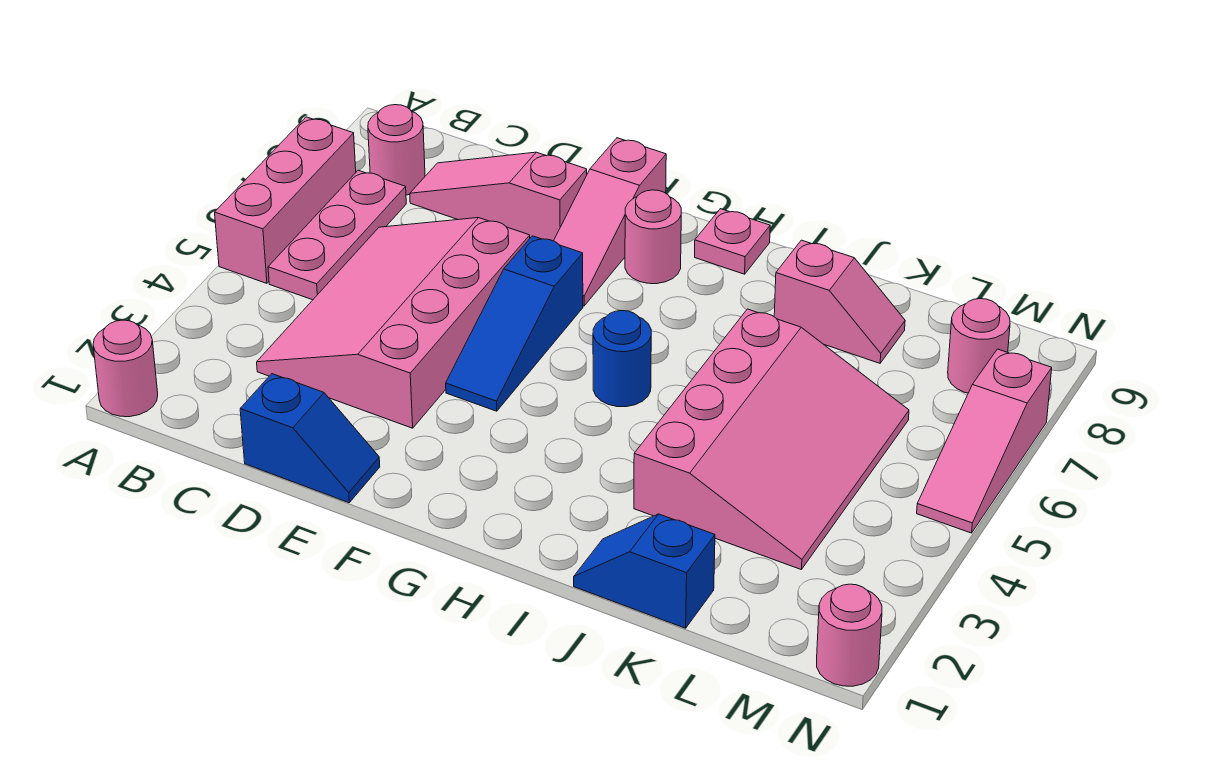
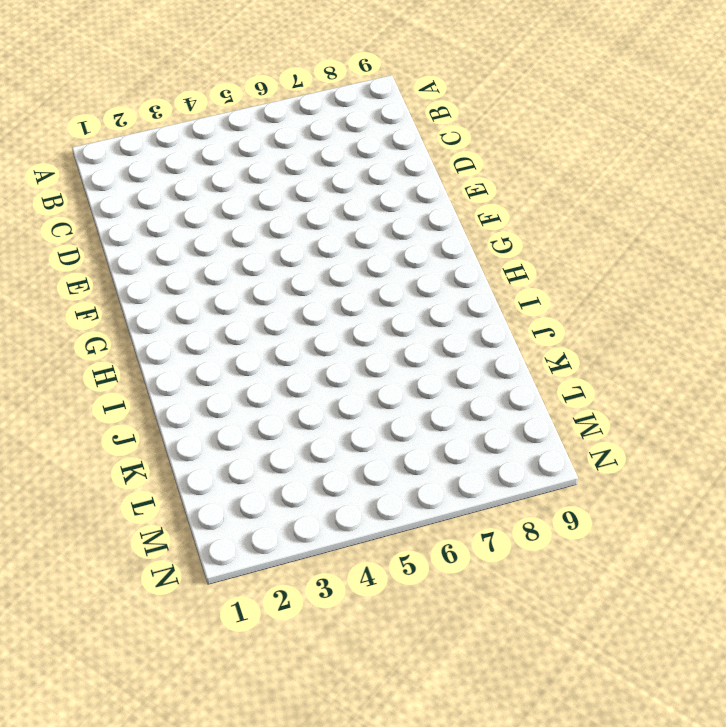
none -> pink 1x1 round brick [93,320,158,417]
none -> pink 1x3 brick [215,117,356,283]
none -> pink 1x3 plate [268,170,406,300]

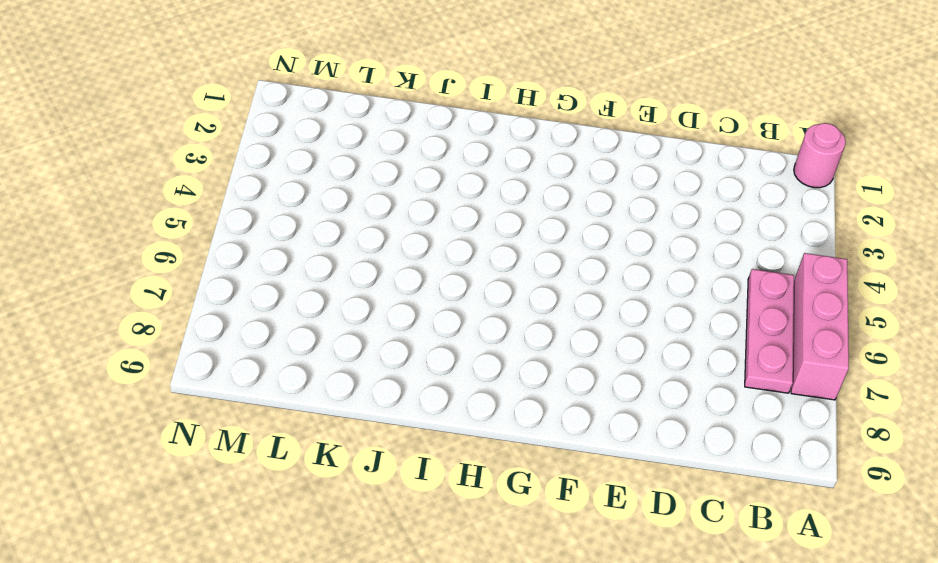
none -> pink 1x1 round brick [368,105,425,195]
none -> pink 3x4 slope [257,218,530,428]
none -> pink 1x3 slope [410,152,587,241]

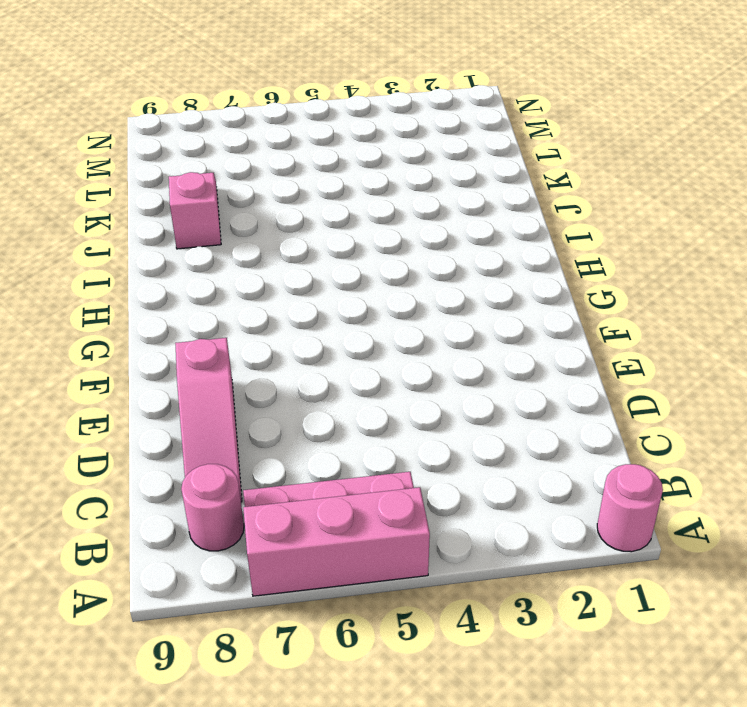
none -> pink 3x4 slope [257,218,530,428]
none -> blue 1x2 slope [240,374,380,503]
none -> blue 1x3 slope [446,236,583,411]

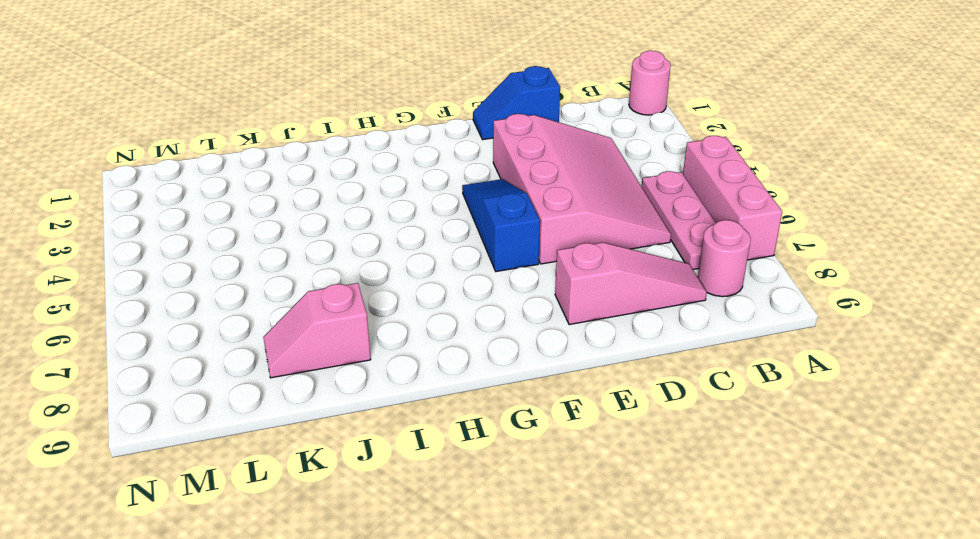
none -> pink 1x3 slope [554,138,666,306]
none -> pink 1x1 round brick [625,190,681,284]
none -> blue 1x1 round brick [593,310,651,407]

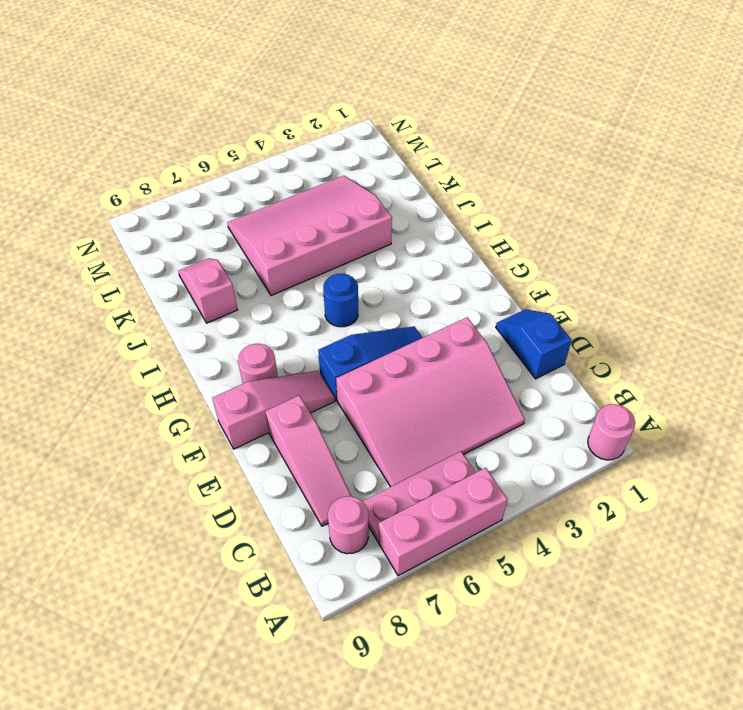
none -> pink 1x1 plate [695,209,770,274]
none -> blue 1x2 slope [574,514,715,628]
none -> pink 1x1 round brick [948,299,1010,393]

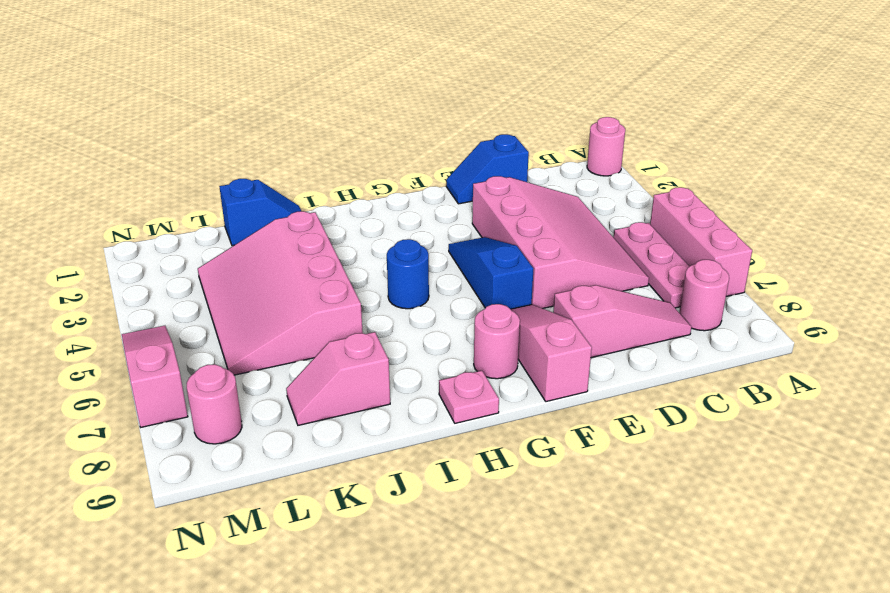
none -> pink 1x1 round brick [817,584,882,686]

